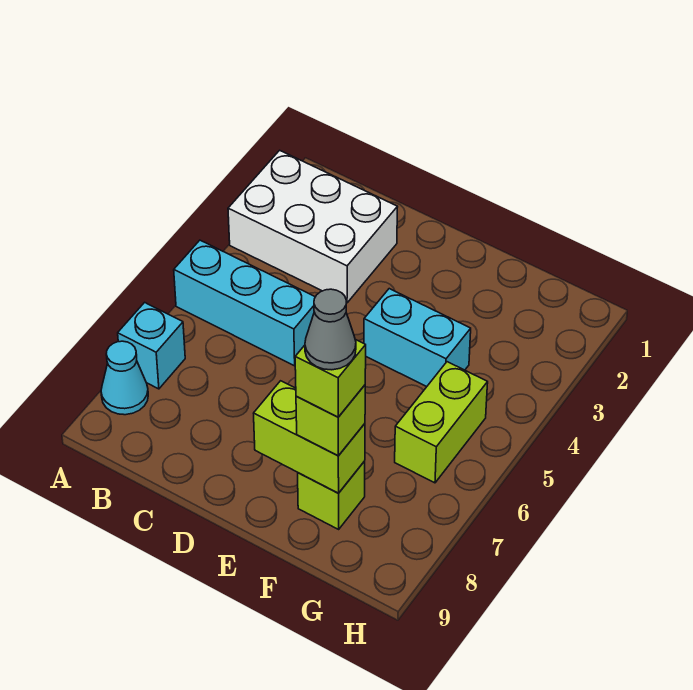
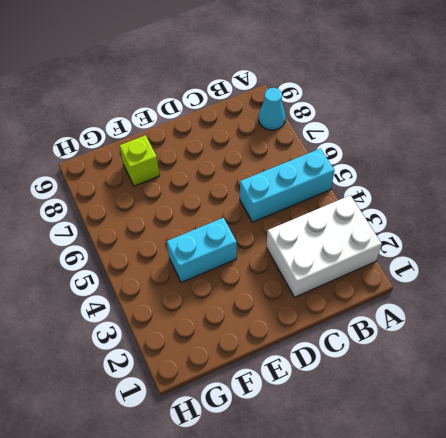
none -> cyan 1x1 brick [118,302,185,389]
none -> lime 1x2 brick [395,362,488,483]

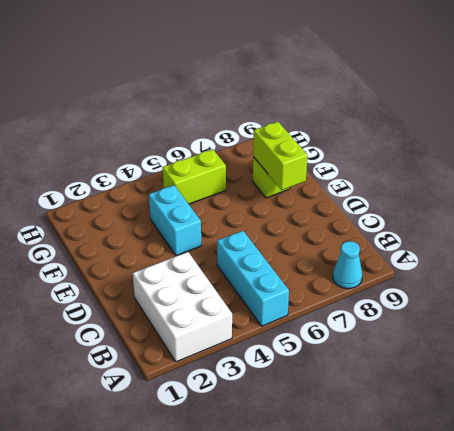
none -> cyan 1x1 brick [118,302,185,389]
none -> lime 1x1 brick [296,385,365,456]

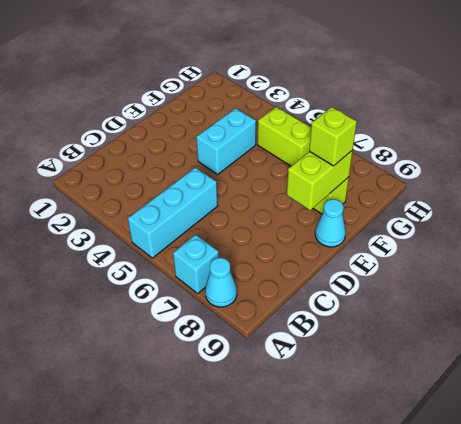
cyan 1x1 cone [315,199,346,247] -> none
none -> white 2x3 brick [228,150,397,303]
none -> lime 1x1 brick [295,340,366,417]

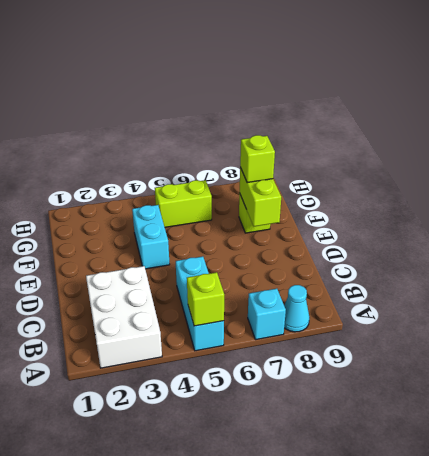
lime 1x1 brick [187,272,224,326] -> lime 1x1 brick moved to [295,340,366,417]
none -> grey 1x1 cone [305,289,356,370]

